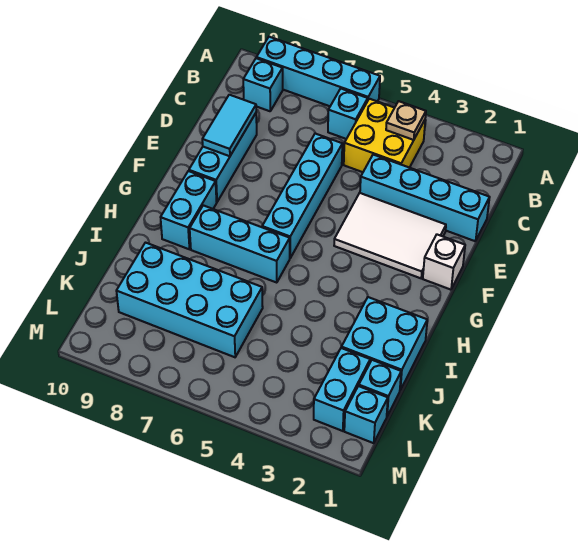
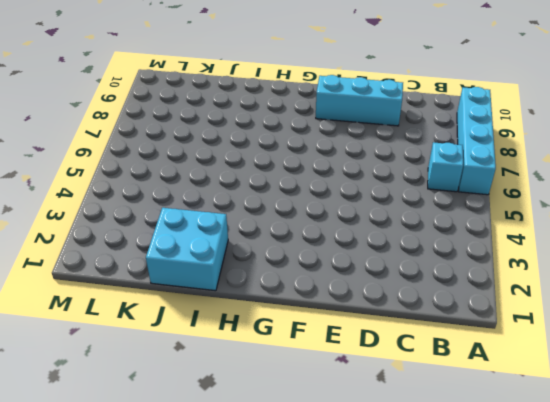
none -> yellow 2x2 brick [344,99,425,172]
none -> cyan 1x1 brick [243,58,283,111]
none -> cyan 1x4 brick [360,155,490,241]

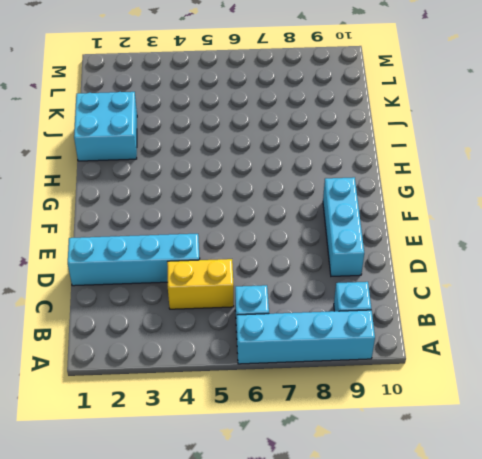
yellow 1x2 brick [167,259,234,309] -> yellow 2x2 brick [344,99,425,172]
none -> cyan 1x4 brick [262,134,342,258]
none -> white 2x3 tile [334,193,446,278]
none -> white 1x1 brick [423,235,465,290]

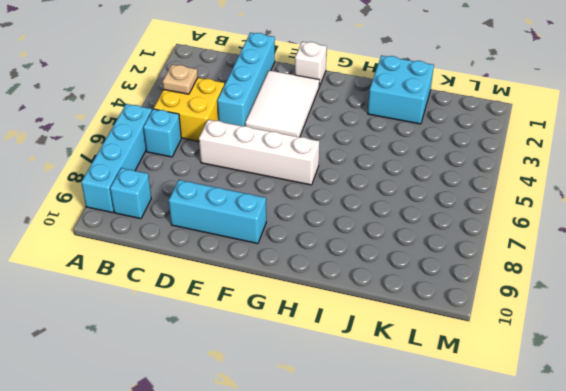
white 1x4 brick [199,120,319,185] -> cyan 1x4 brick [262,134,342,258]
none -> cyan 1x2 brick [161,171,217,249]
none -> cyan 1x3 brick [190,205,290,283]
none -> cyan 2x4 brick [117,243,263,357]

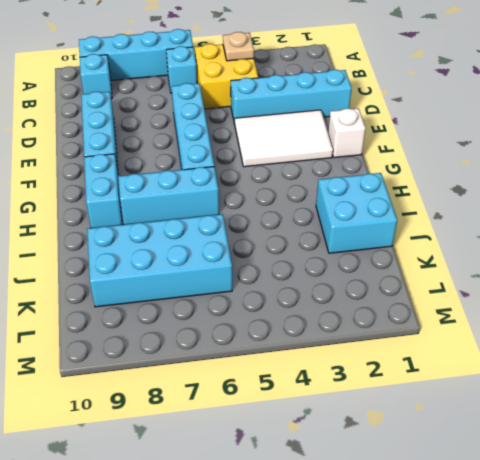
none -> cyan 1x1 brick [359,360,401,416]
none -> cyan 1x2 brick [314,348,370,431]
none -> cyan 1x1 brick [344,386,388,443]

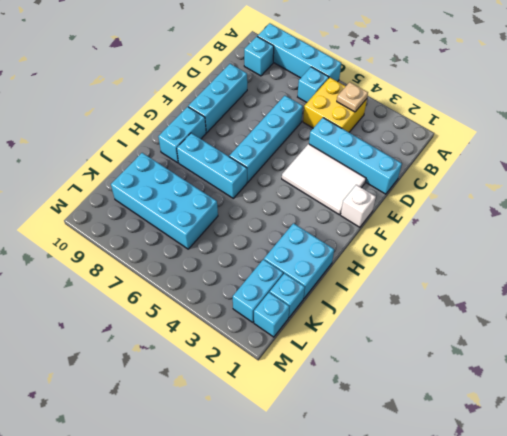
none -> cyan 1x2 tile [202,95,256,156]

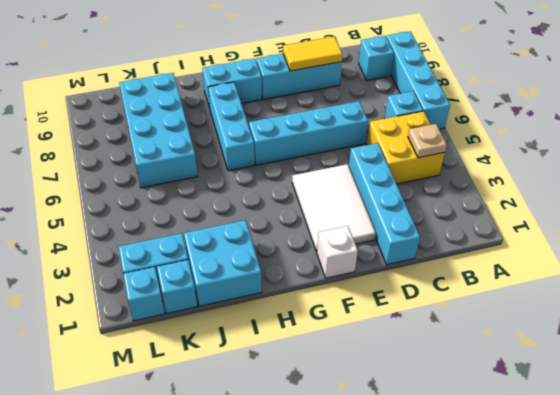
yellow 1x2 tile [283,36,342,71] -> cyan 1x2 tile [202,95,256,156]

